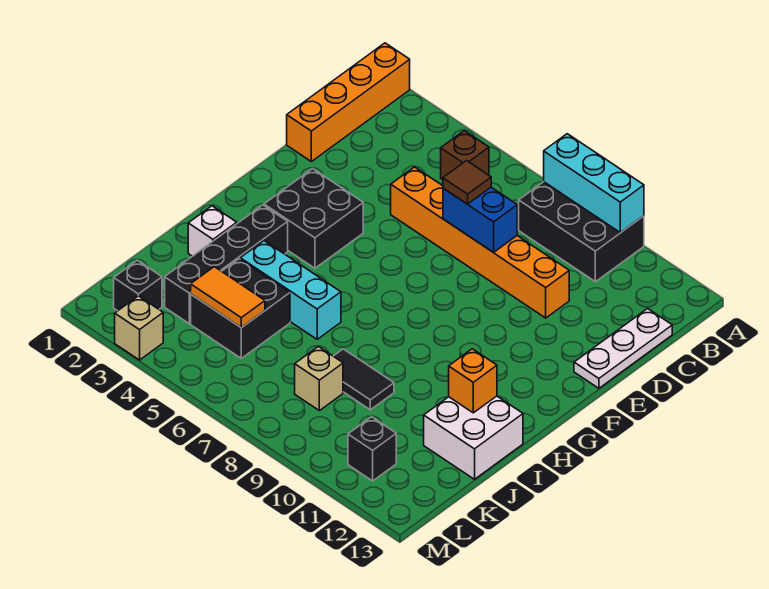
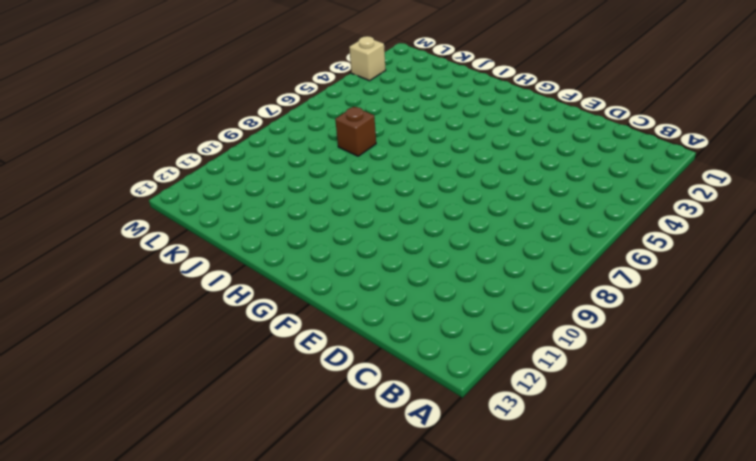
brown 1x1 brick [335,107,376,156] -> brown 1x1 brick moved to [441,131,489,180]
none -> orange 1x4 brick [287,43,410,162]
none -> black 2x3 brick [519,182,644,282]
none -> white 1x3 plate [574,309,672,388]

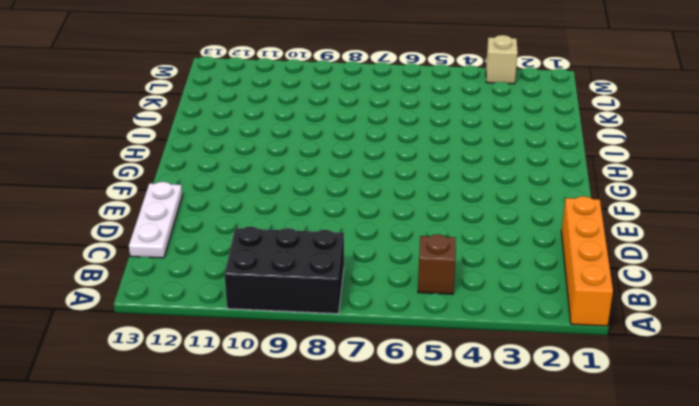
none -> orange 1x6 brick [391,167,569,318]
none -> black 2x2 brick [264,169,363,268]
none -> black 1x4 brick [165,205,288,324]

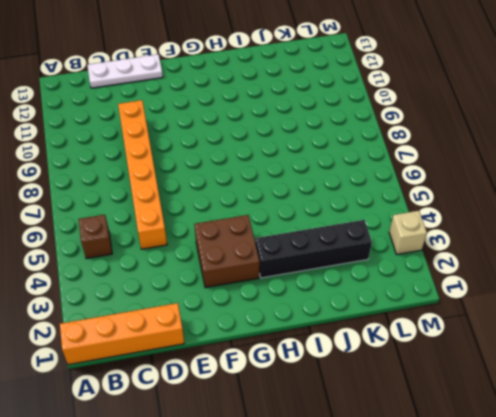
brown 2x2 brick [194,215,260,288] -> black 2x2 brick [264,169,363,268]
none -> black 2x3 brick [519,182,644,282]
none -> white 1x1 brick [188,206,237,256]
none -> cyan 1x3 brick [240,241,341,339]

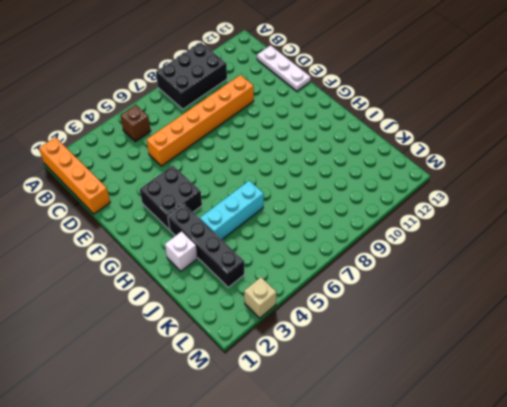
none -> white 2x2 brick [424,396,523,479]
none -> black 2x2 brick [191,259,290,358]
none -> black 1x2 tile [334,349,394,410]

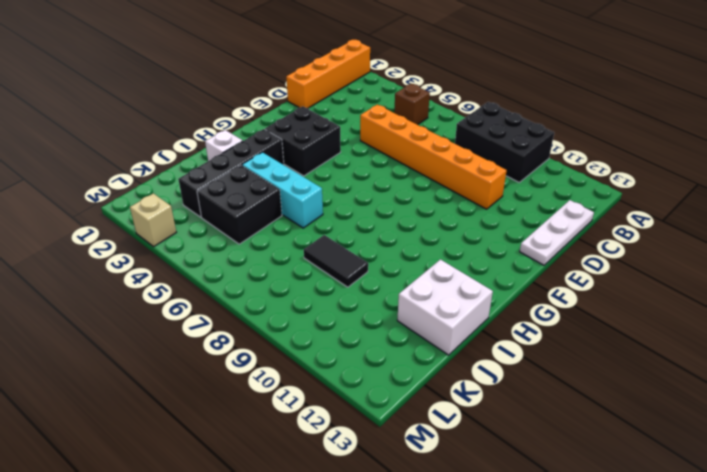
none -> tan 1x1 brick [295,347,343,411]
none -> black 1x1 brick [114,260,162,311]
none -> black 1x1 brick [348,417,396,481]

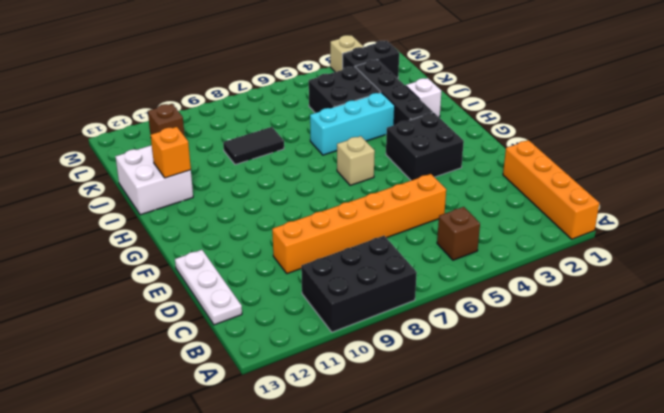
tan 1x1 brick [337,136,375,185] -> tan 1x1 brick moved to [295,347,343,411]
black 1x2 brick [343,41,399,78] -> black 1x1 brick [114,260,162,311]
brown 1x1 brick [148,104,185,136] -> black 1x1 brick [348,417,396,481]
none -> cyan 1x3 brick [544,134,644,233]
none -> blue 1x2 brick [443,187,517,253]
none -> orange 1x2 tile [191,267,265,328]

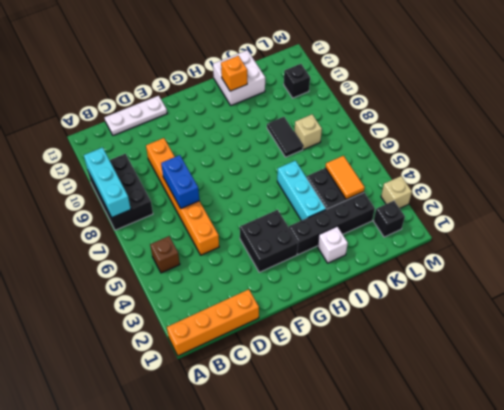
none -> brown 1x1 tile [443,161,491,204]

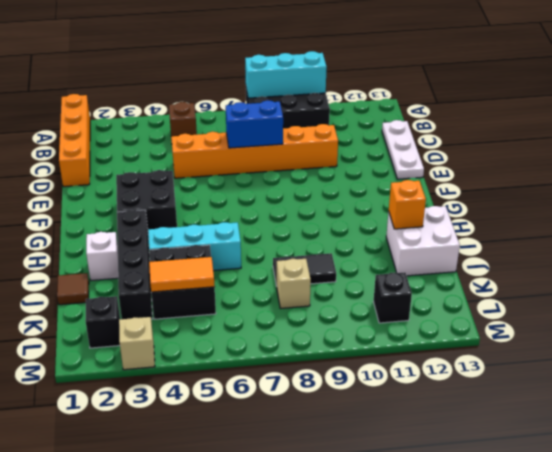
brown 1x1 tile [57,273,89,305] -> brown 1x1 tile moved to [443,161,491,204]

